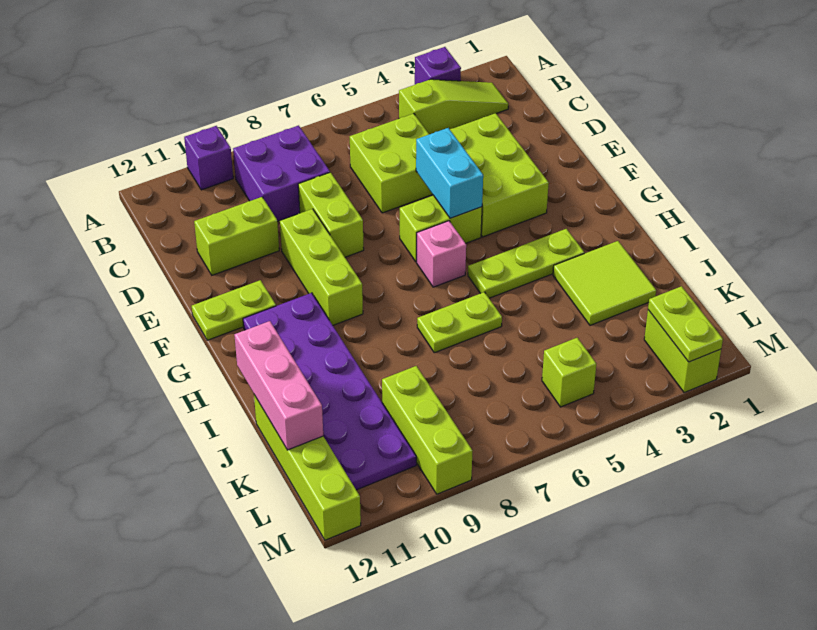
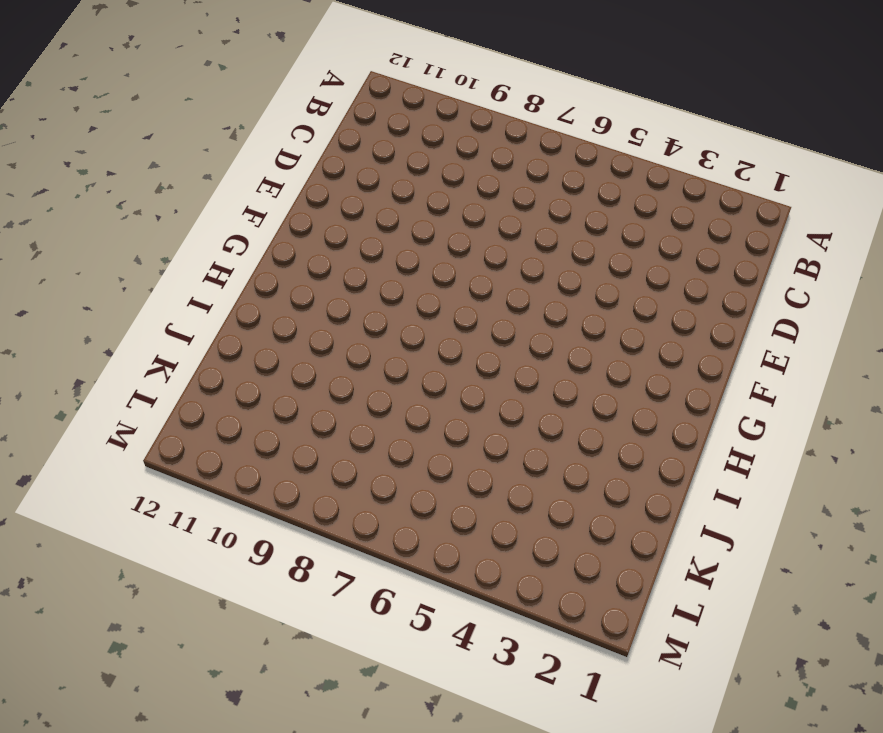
none -> purple 1x1 brick [415,47,461,84]
none -> purple 1x1 brick [184,126,233,190]
none -> lime 1x3 slope [399,79,508,134]

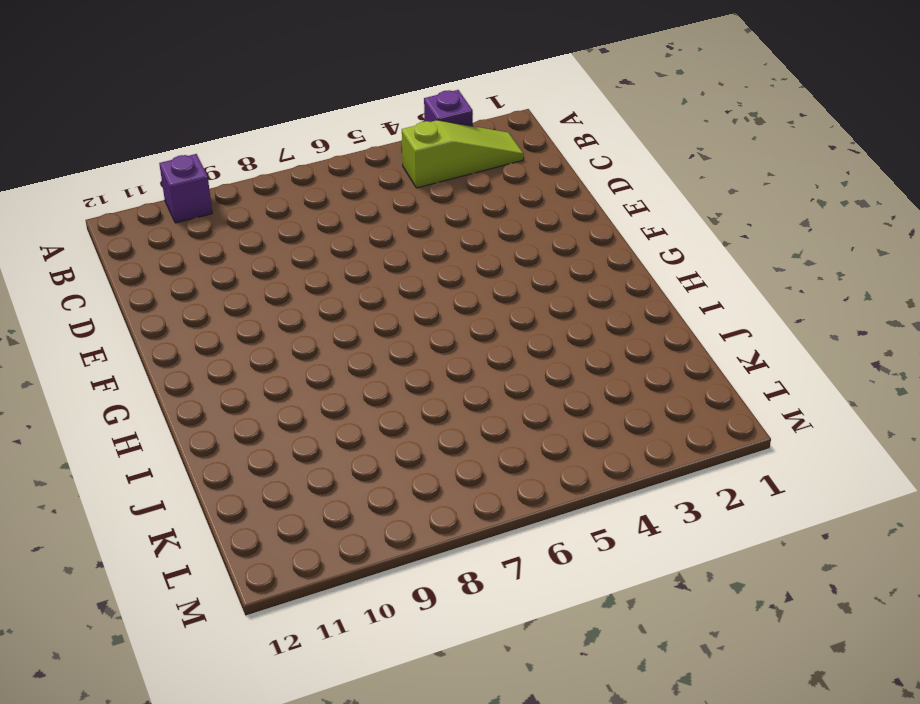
none -> purple 2x2 brick [233,125,330,221]
none -> lime 2x2 brick [350,114,433,213]
none -> lime 2x3 brick [450,113,549,237]

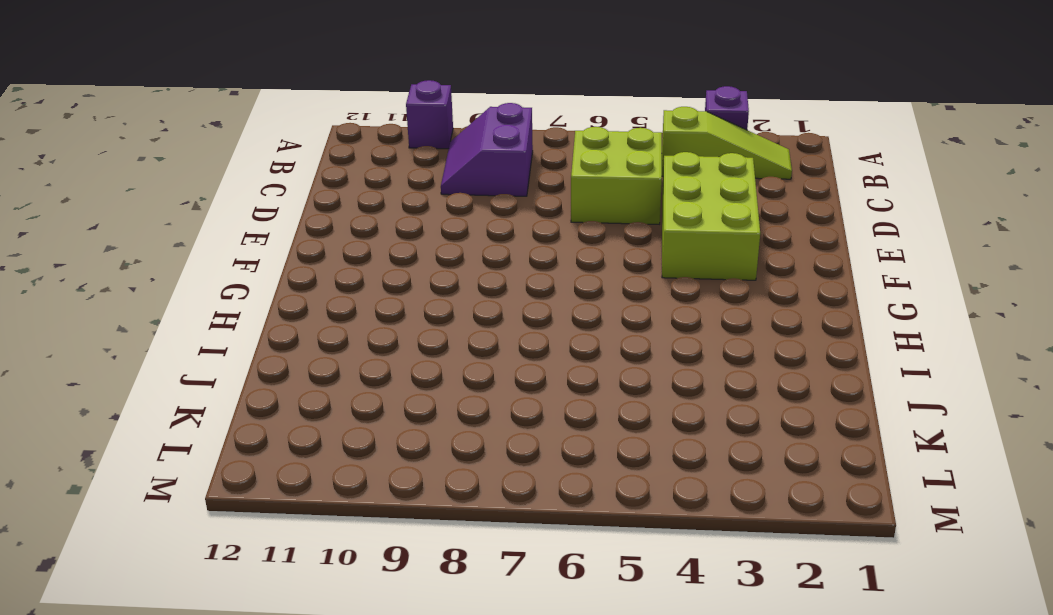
purple 2x2 slope [441,103,533,196] -> purple 2x2 brick [233,125,330,221]
none -> lime 1x2 brick [298,172,364,257]
none -> lime 1x2 brick [194,197,279,275]
none -> lime 1x3 brick [280,209,363,325]

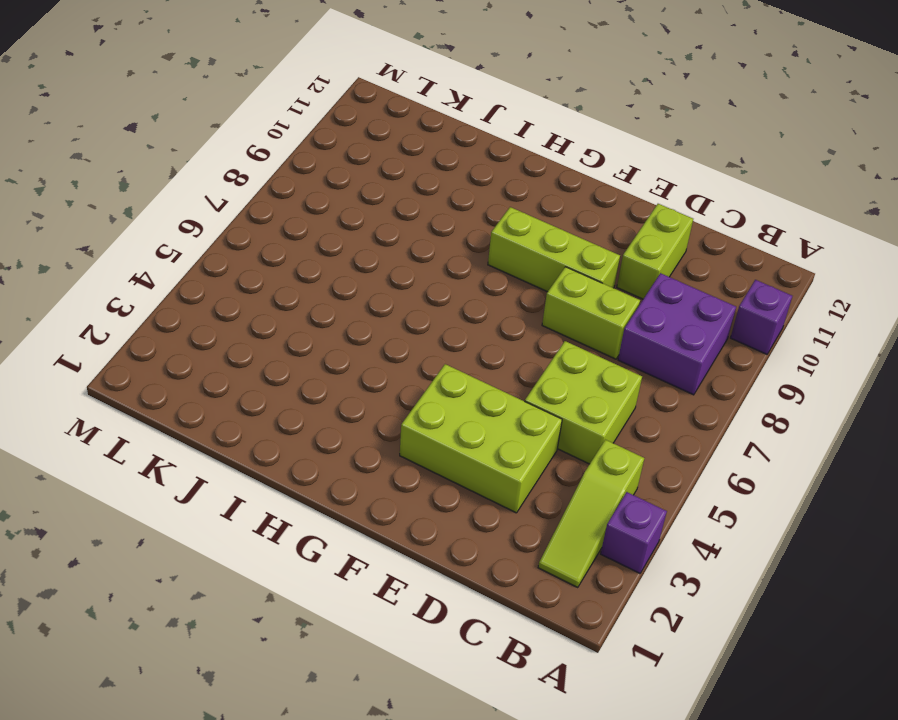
none -> lime 1x2 brick [400,195,482,262]
none -> lime 1x2 plate [192,280,276,340]
none -> pink 1x1 brick [417,221,466,287]

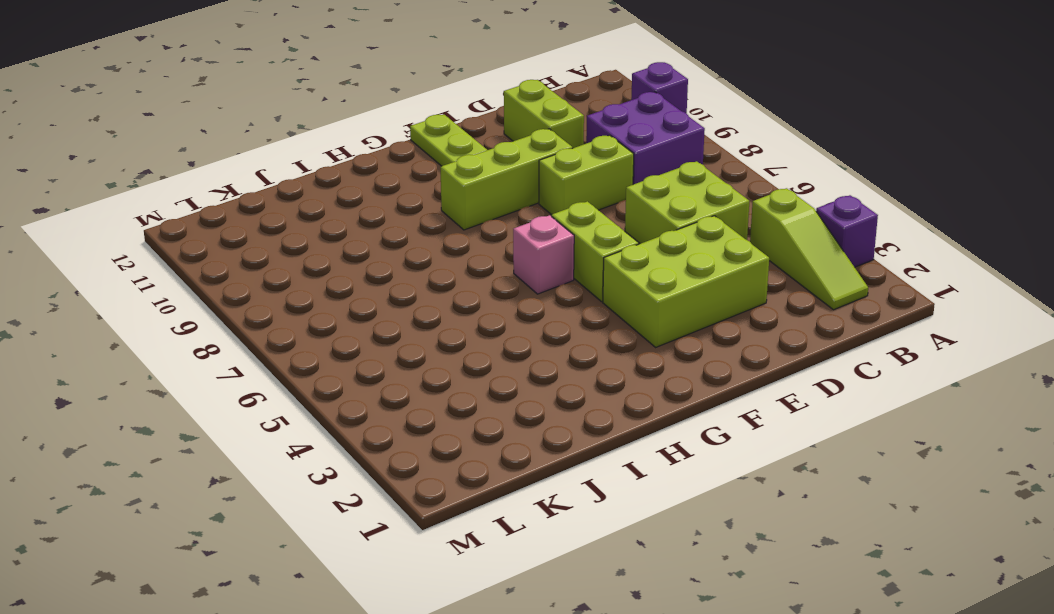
none -> purple 2x6 plate [243,293,416,490]
none -> lime 1x3 plate [468,229,584,298]
none -> lime 2x2 tile [553,241,656,325]

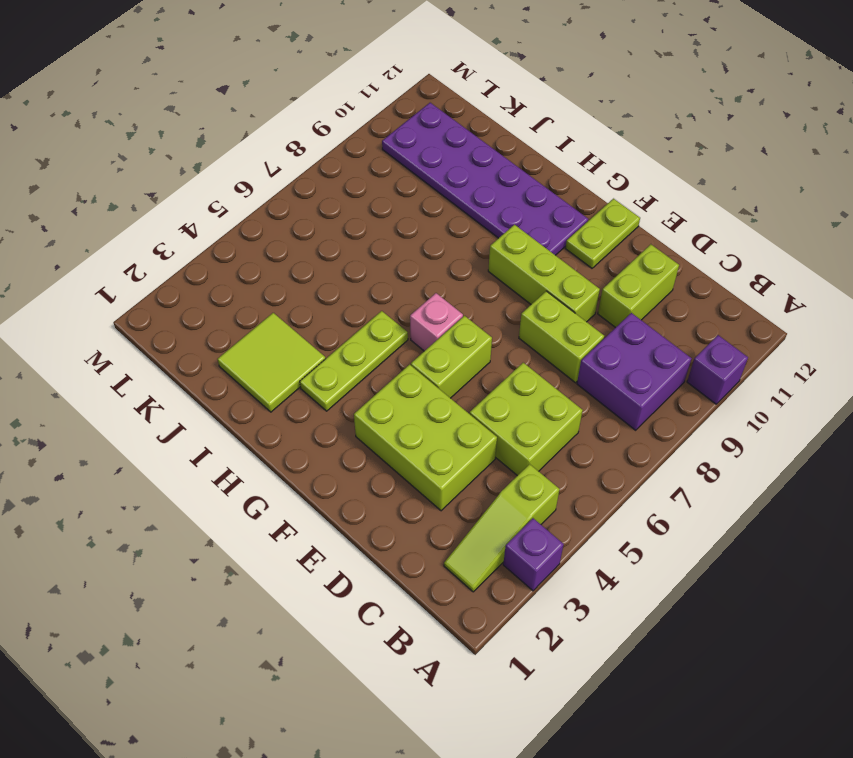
none -> lime 1x2 plate [417,292,502,353]
none -> lime 1x4 brick [254,395,361,540]
none -> lime 1x3 brick [382,366,472,494]

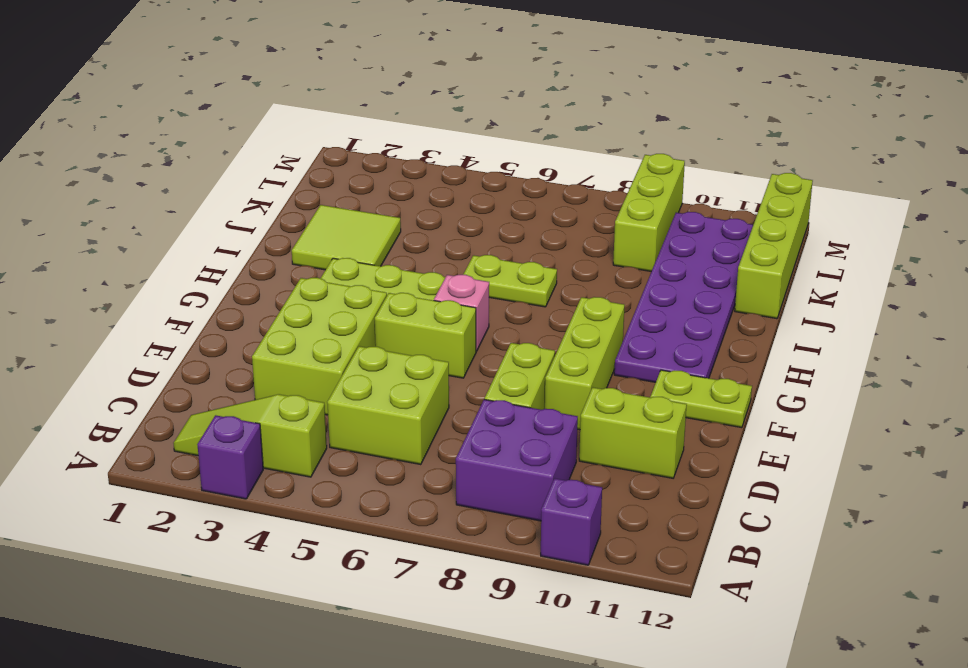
none -> lime 1x2 brick [644,310,721,393]
none -> lime 1x1 brick [542,338,596,407]
none -> cyan 1x2 brick [416,128,483,218]

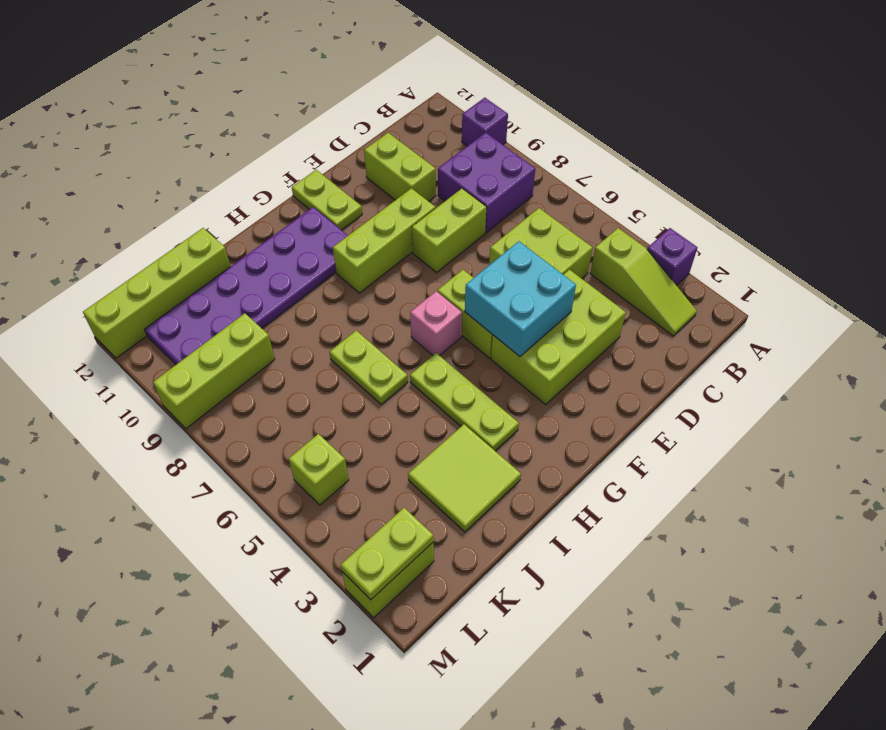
cyan 2x2 brick [465,241,576,356] -> cyan 1x2 brick [416,128,483,218]
none -> pink 1x3 brick [234,321,323,450]

